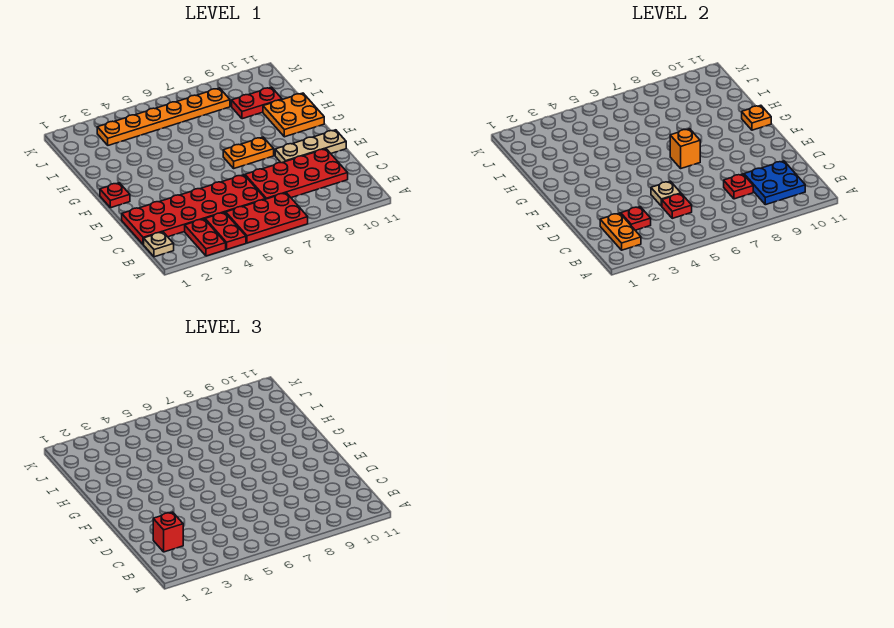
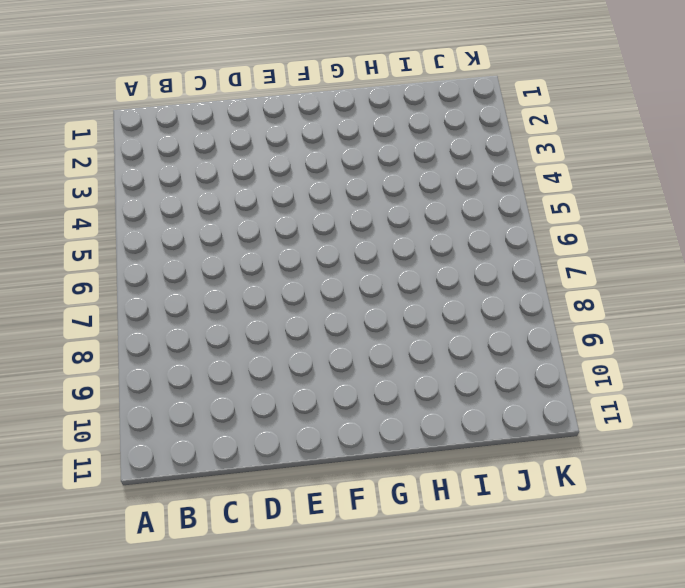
none -> red 1x2 plate [185,219,226,256]
none -> red 1x2 plate [205,212,246,249]
none -> red 2x3 plate [226,193,308,243]

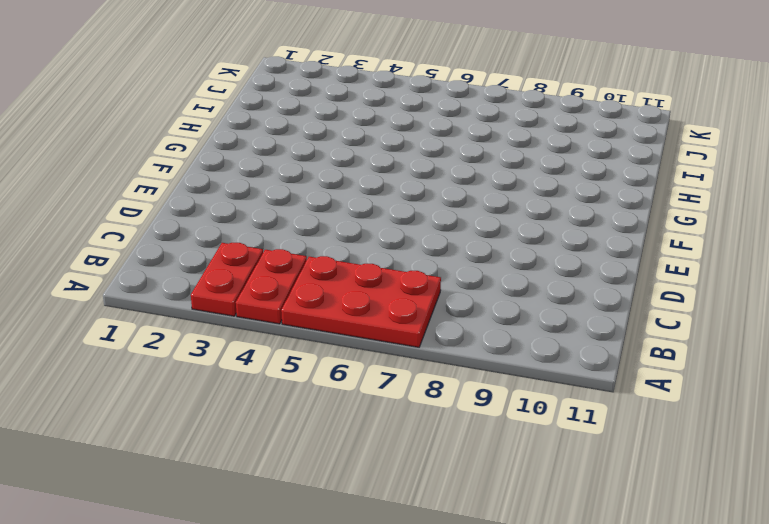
none -> tan 1x1 plate [144,232,174,257]
none -> red 2x6 plate [122,175,265,245]
none -> red 2x4 plate [245,149,348,199]

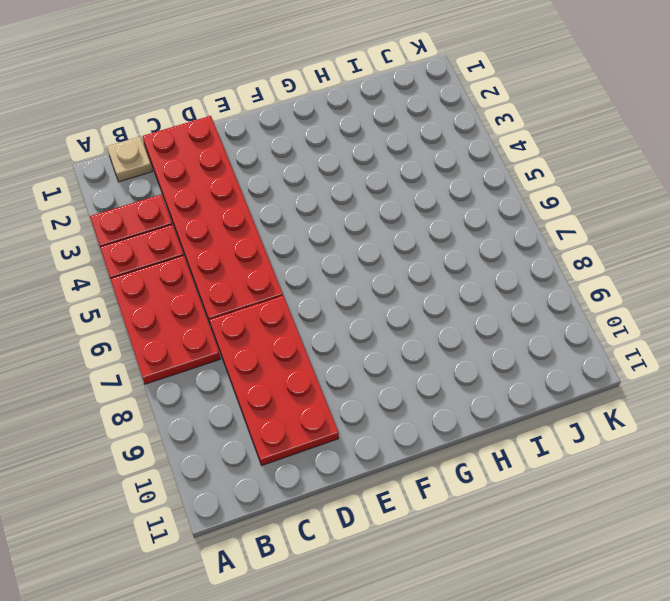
none -> tan 1x3 plate [275,130,346,163]
none -> red 1x1 plate [100,183,130,208]
none -> orange 1x2 plate [223,137,274,168]

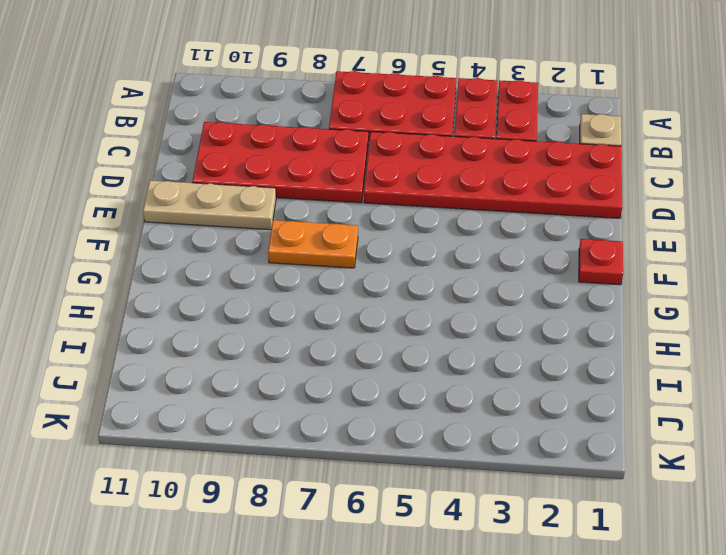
none -> orange 2x2 plate [263,93,324,137]
none -> red 1x2 plate [232,87,282,119]
none -> orange 1x6 plate [97,88,230,145]

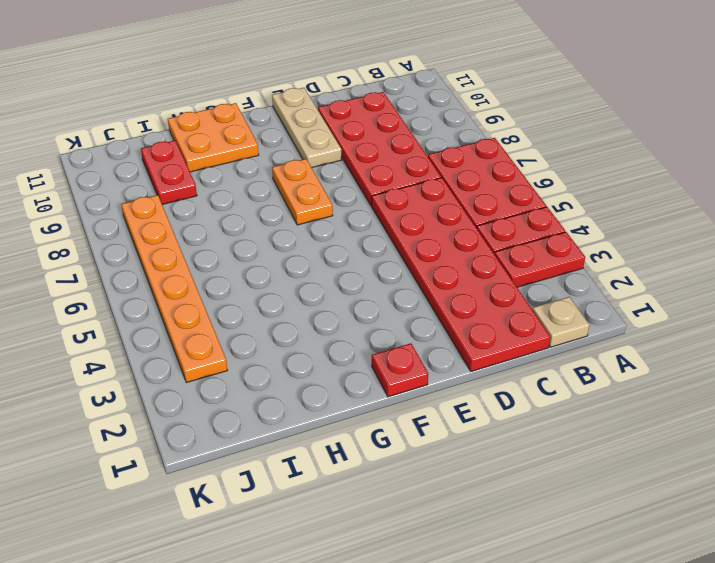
none -> orange 1x2 plate [600,213,641,250]
none -> blue 2x2 plate [744,161,805,205]
none -> red 1x1 plate [621,207,651,230]

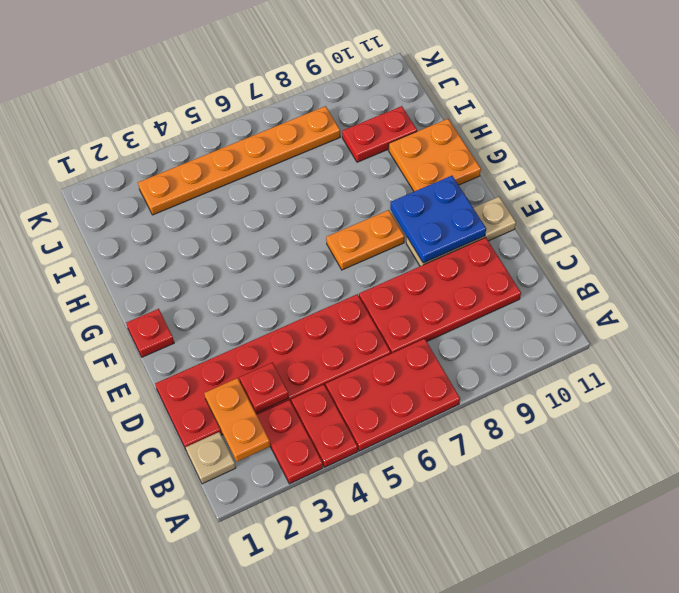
blue 2x2 plate [390,176,486,263] -> blue 2x2 plate moved to [744,161,805,205]
none -> red 1x1 plate [662,194,692,218]
none -> red 1x1 plate [724,174,753,199]
none -> tan 1x1 plate [651,181,681,206]

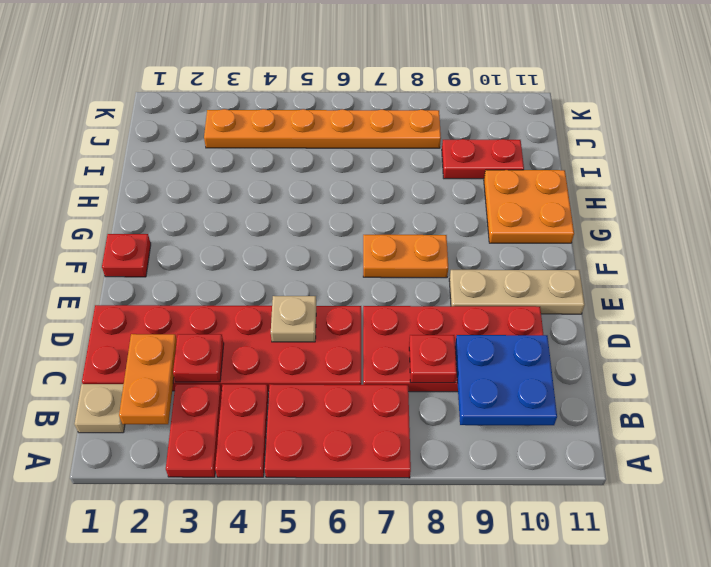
none -> red 1x1 plate [662,194,692,218]
none -> orange 1x1 brick [670,129,700,168]
none -> orange 1x1 plate [742,105,771,130]

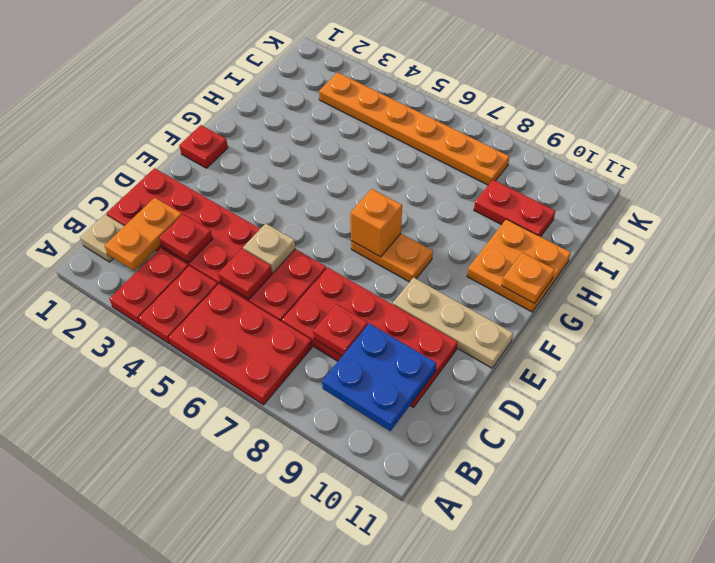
none -> red 1x1 brick [153,512,183,552]

